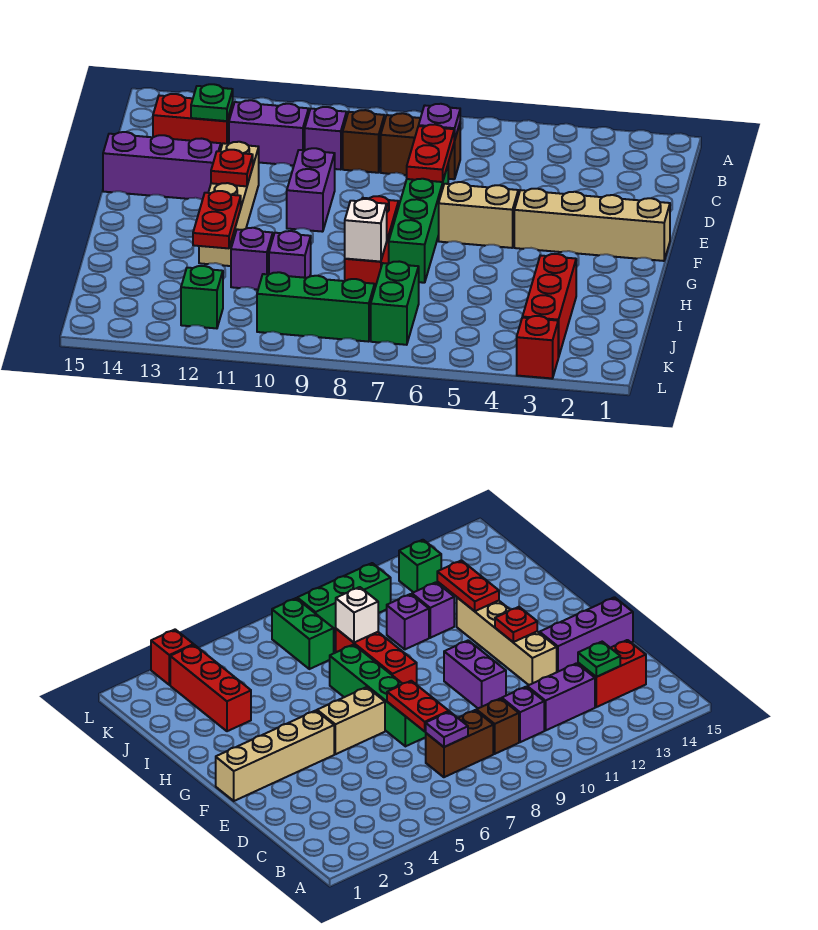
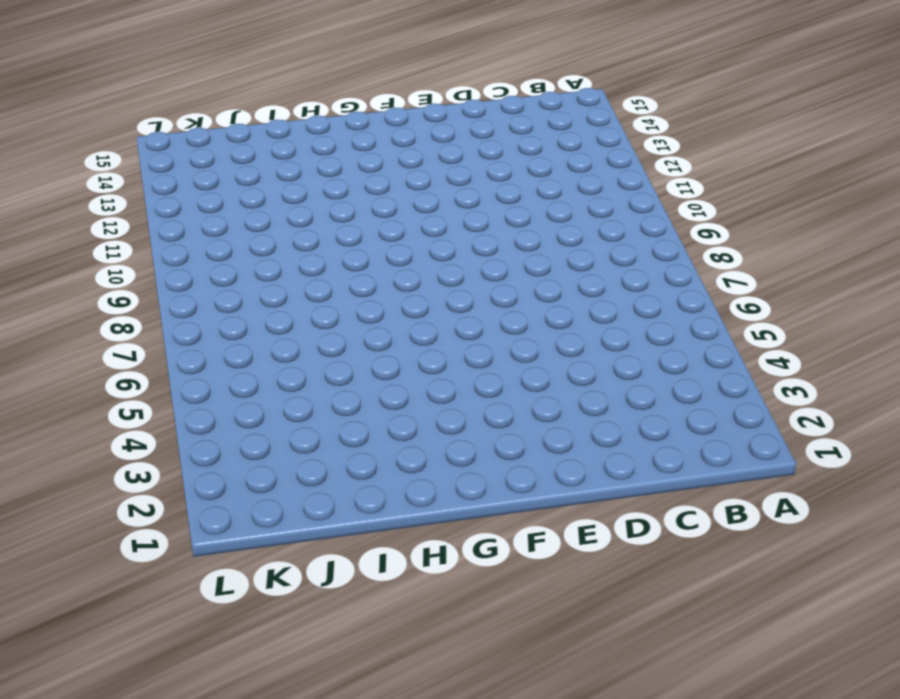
none -> brown 1x2 brick [381,113,460,179]
none -> brown 1x1 brick [343,110,384,173]
none -> purple 1x1 brick [305,107,347,170]

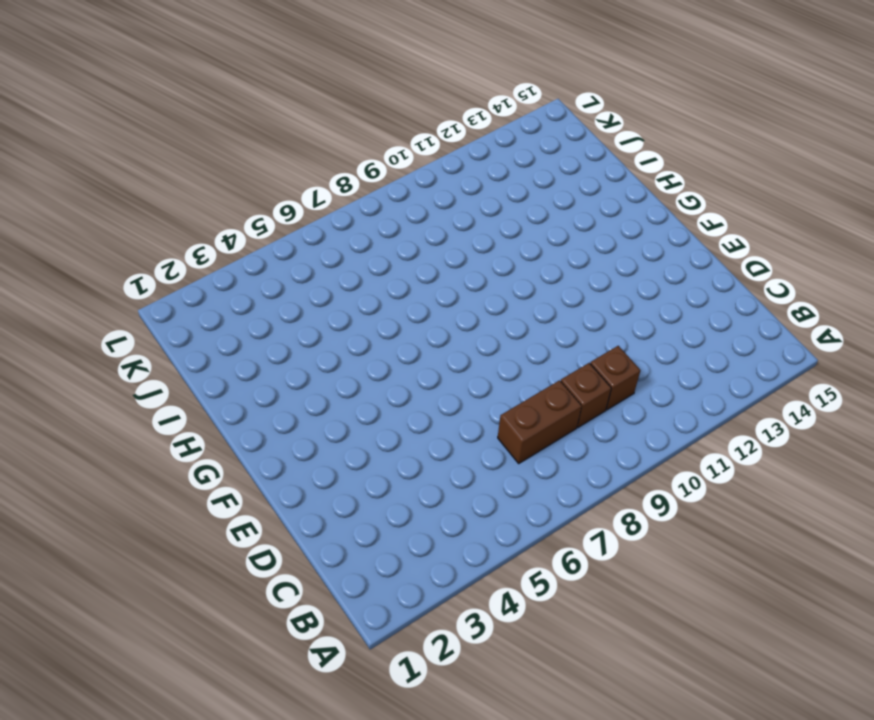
brown 1x1 brick [590,346,640,410] -> purple 1x1 brick [305,107,347,170]
none -> purple 1x2 brick [229,100,309,165]
none -> red 1x2 brick [153,94,233,147]
none -> green 1x4 brick [389,166,448,283]

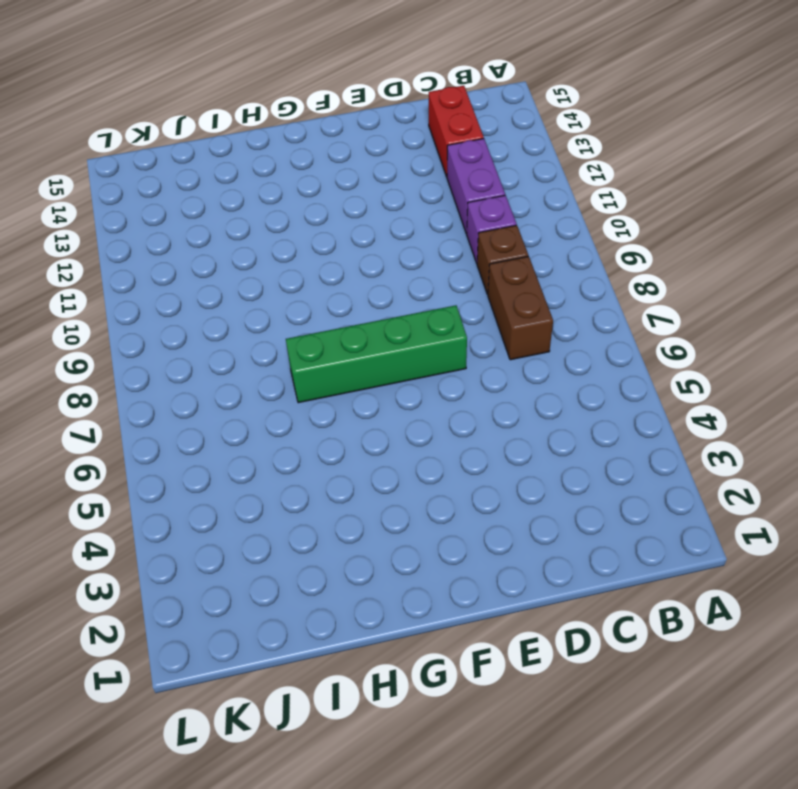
none -> purple 1x2 brick [287,148,335,232]
none -> tan 1x4 brick [199,142,259,266]
none -> purple 1x3 brick [103,132,221,200]

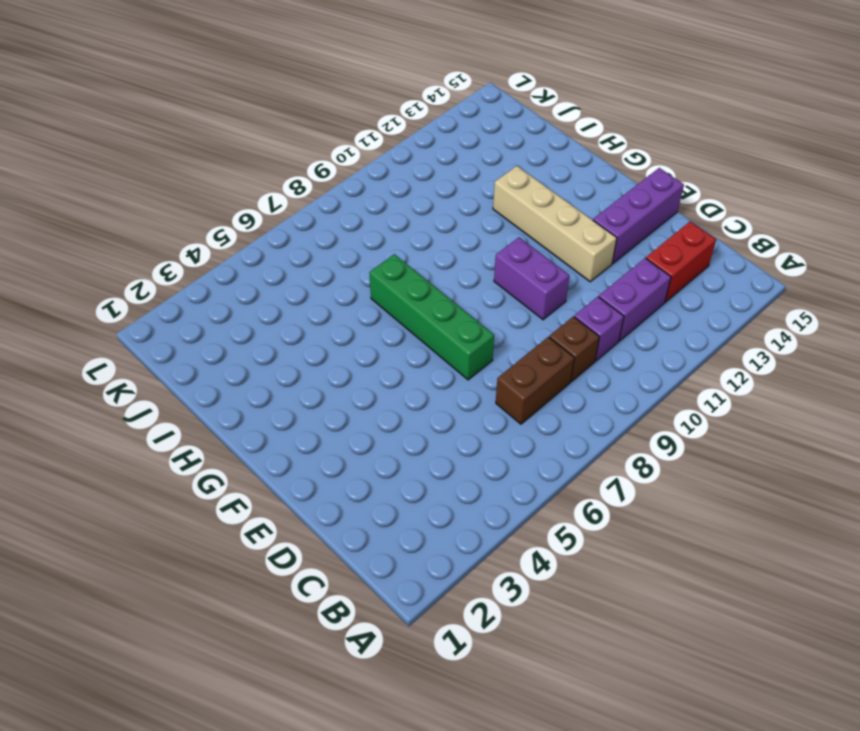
none -> tan 1x4 brick [514,189,670,261]
none -> tan 1x2 brick [439,182,518,248]
none -> red 1x3 brick [345,196,399,287]

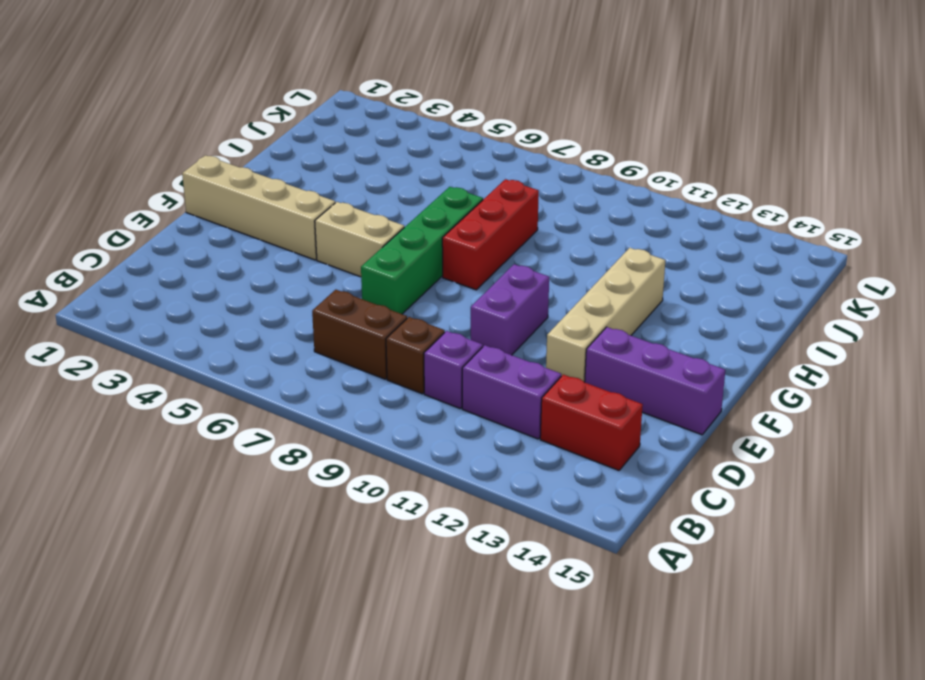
none -> red 1x3 brick [522,254,576,358]
none -> purple 1x1 brick [269,231,311,278]
none -> purple 1x1 brick [231,228,273,290]

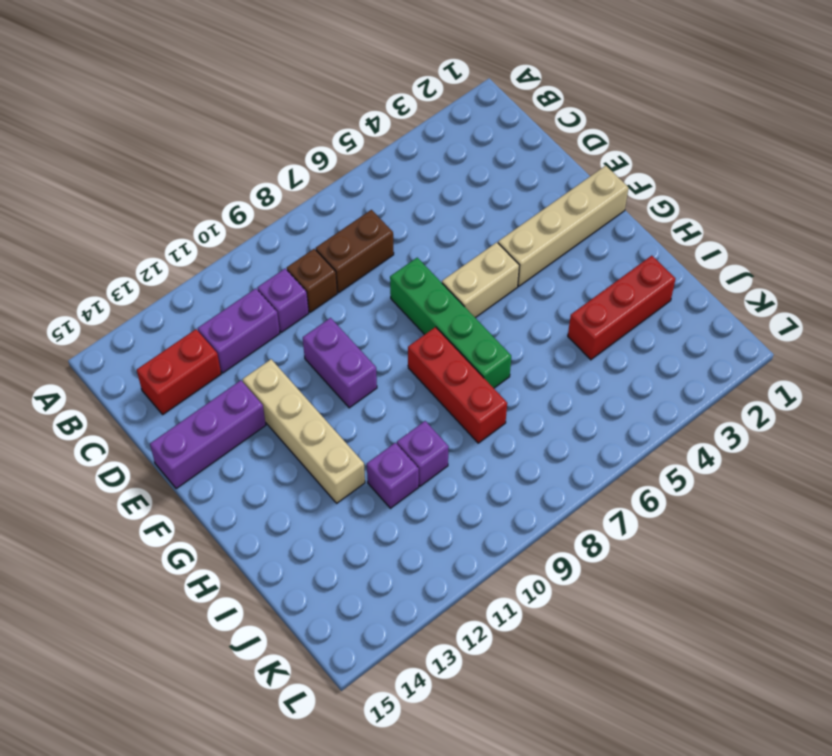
red 1x3 brick [568,256,676,360] -> red 1x3 brick turned to [522,254,576,358]
none -> green 1x2 brick [371,261,419,345]
none -> green 1x3 brick [257,272,375,342]
none -> green 1x1 brick [181,266,223,328]

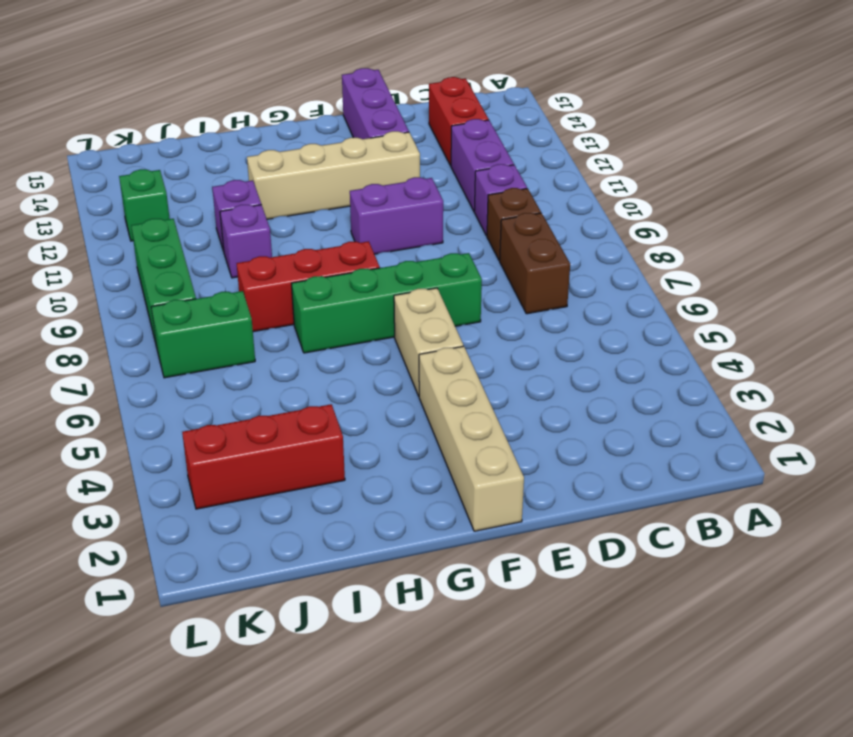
none -> red 1x1 brick [517,316,558,378]
none -> purple 1x1 plate [419,104,460,140]
none -> green 1x1 plate [191,84,233,121]

